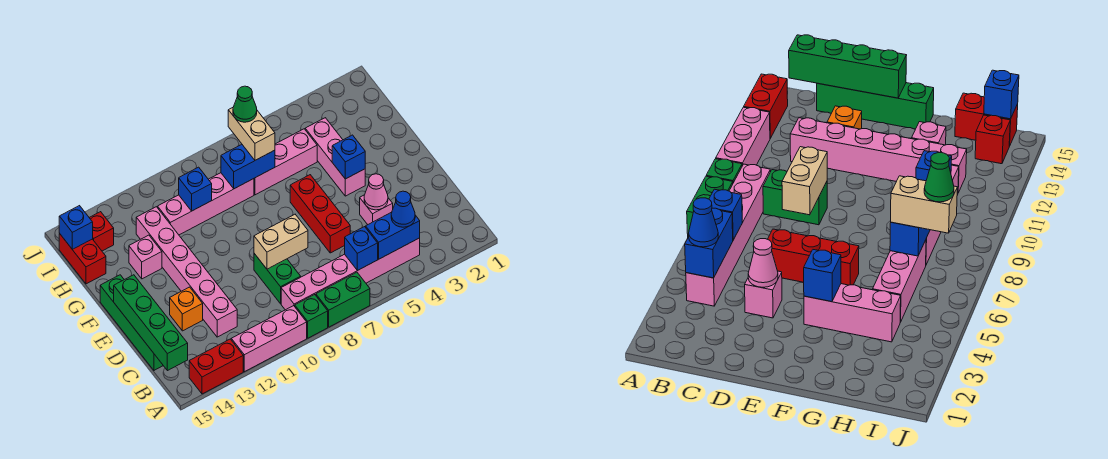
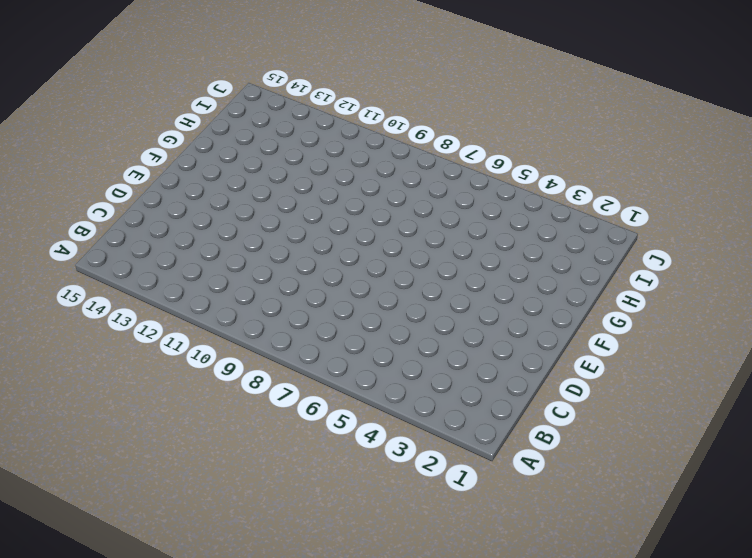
none -> green 1x2 brick [316,272,370,327]
none -> green 1x1 brick [295,295,328,338]
none -> pink 1x3 brick [231,306,307,372]

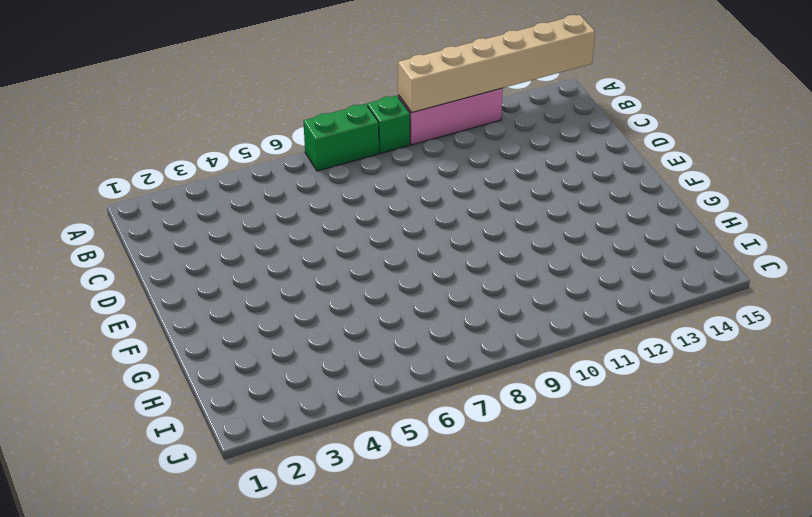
tan 1x6 brick [398,15,595,113] -> none
none -> red 1x2 brick [189,339,243,394]
none -> pink 1x6 brick [281,238,420,310]
none -> green 1x2 brick [254,254,301,304]

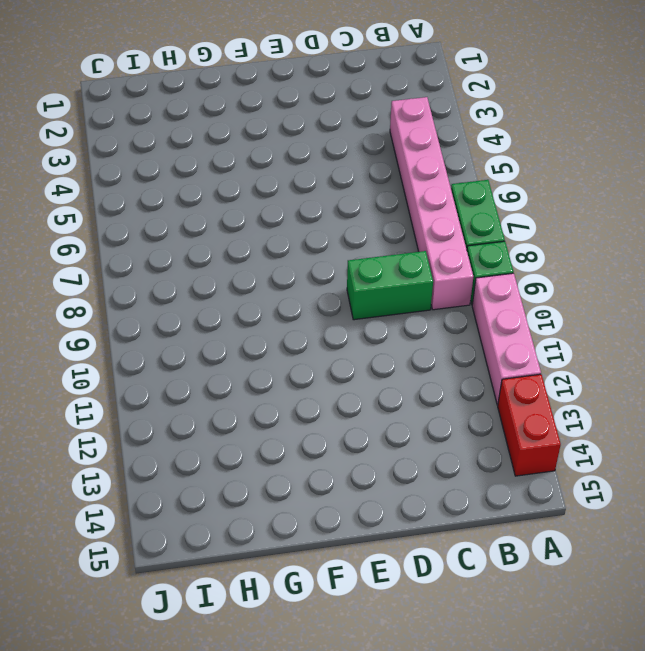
none -> pink 1x6 brick [136,207,237,337]
none -> green 1x4 brick [100,275,163,370]
none -> pink 1x1 brick [360,195,393,225]

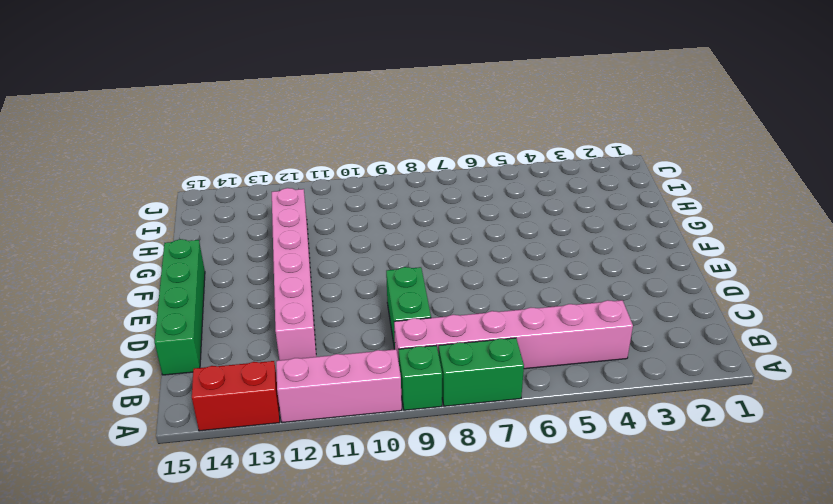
none -> pink 1x1 brick [360,195,393,225]
none -> red 1x3 brick [290,175,350,253]
none -> orange 1x1 brick [170,287,203,331]

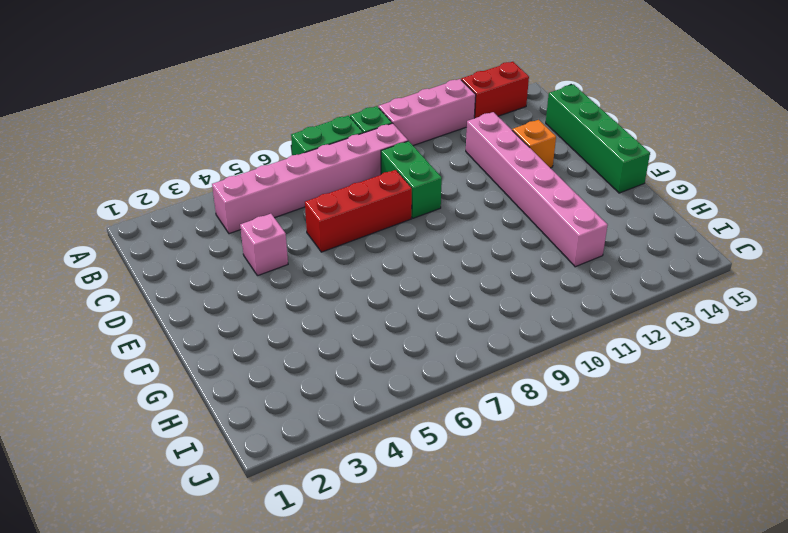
red 1x3 brick [305,170,412,252] -> red 1x3 brick turned to [290,175,350,253]
none -> pink 1x3 brick [305,118,365,196]
none -> pink 1x1 brick [129,235,162,279]
none -> pink 1x3 brick [254,129,317,195]

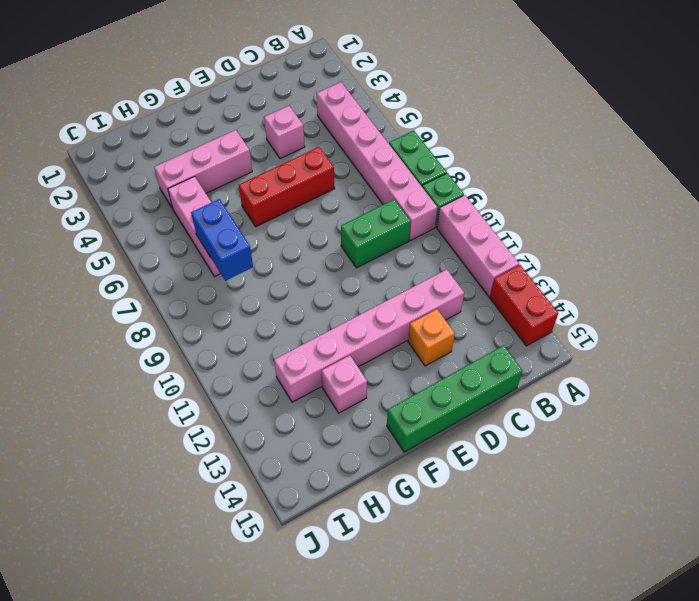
none -> pink 1x4 brick [158,173,254,235]
none -> red 1x2 brick [59,234,106,284]
none -> red 1x1 brick [89,212,114,251]

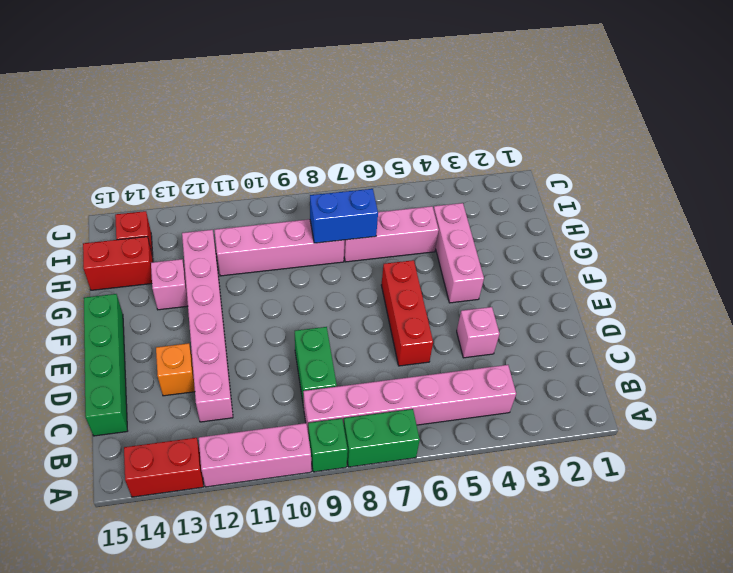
red 1x2 brick [83,237,153,290] -> red 1x2 brick turned to [59,234,106,284]
none -> blue 1x2 brick [366,212,420,259]
none -> blue 1x1 brick [345,227,378,271]
none -> green 1x4 brick [114,275,188,371]

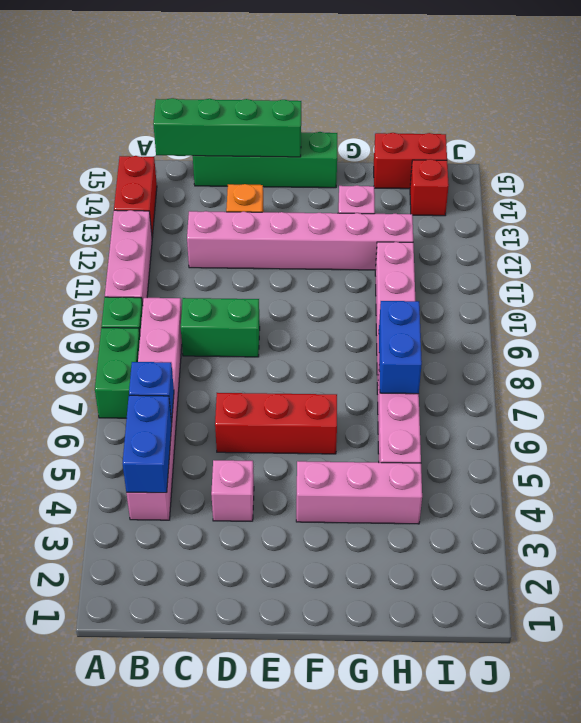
none -> pink 1x1 cone [364,174,388,210]
none -> tan 1x2 brick [254,214,308,269]
none -> blue 1x1 brick [332,135,365,179]

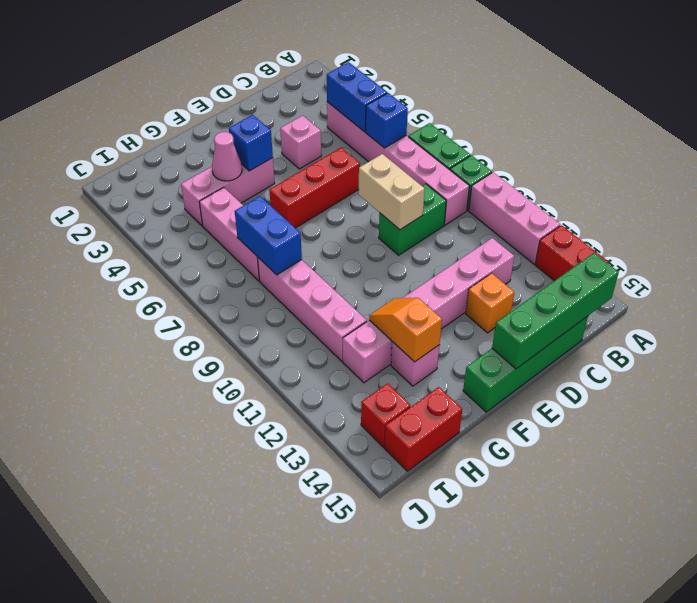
pink 1x1 cone [212,132,242,181] -> pink 1x1 cone moved to [364,174,388,210]
orange 1x2 slope [369,298,442,362] -> none
none -> blue 1x1 brick [179,167,212,211]
none -> blue 1x1 brick [59,206,93,250]
none -> blue 1x1 cone [391,191,415,227]

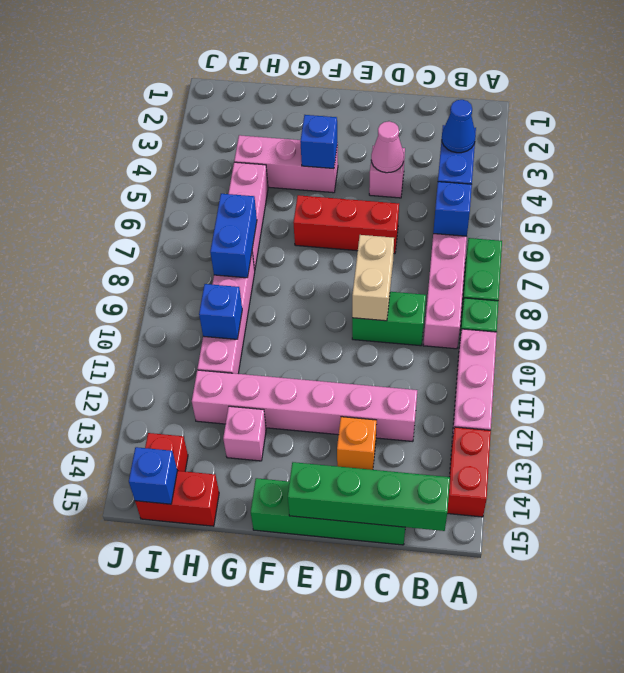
none -> tan 1x2 brick [228,108,275,160]
none -> green 1x1 cone [233,86,257,122]

